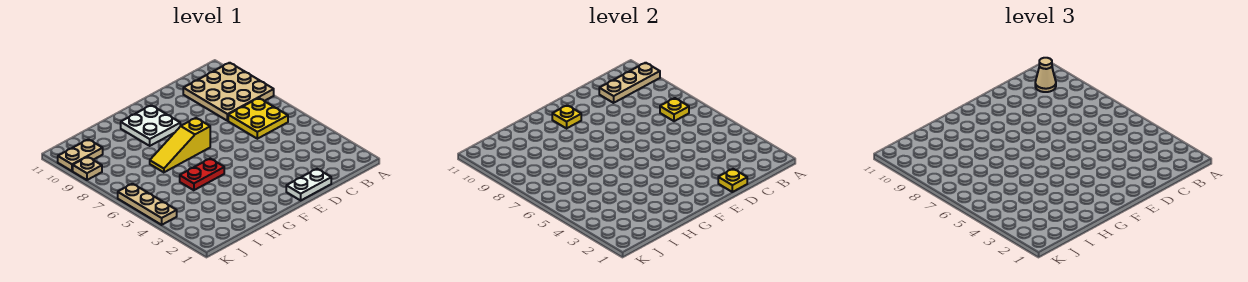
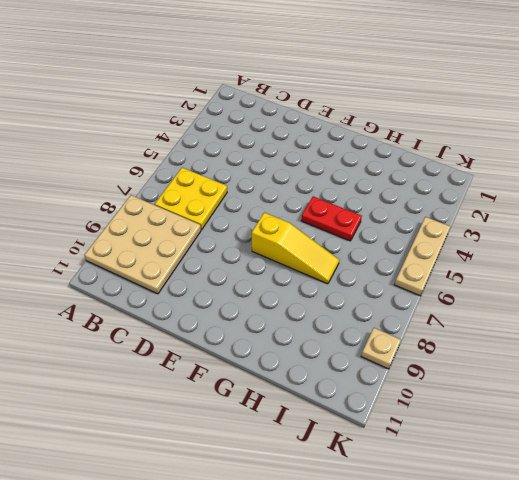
none -> white 1x2 plate [286,169,331,200]
none -> white 2x2 plate [121,105,180,146]
none -> tan 1x2 plate [58,139,103,171]

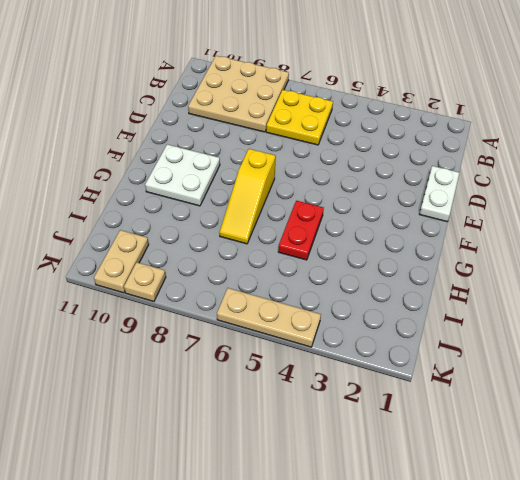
none -> tan 1x3 plate [599,63,660,103]
none -> yellow 1x1 plate [660,98,689,121]
none -> yellow 1x1 plate [718,169,747,192]

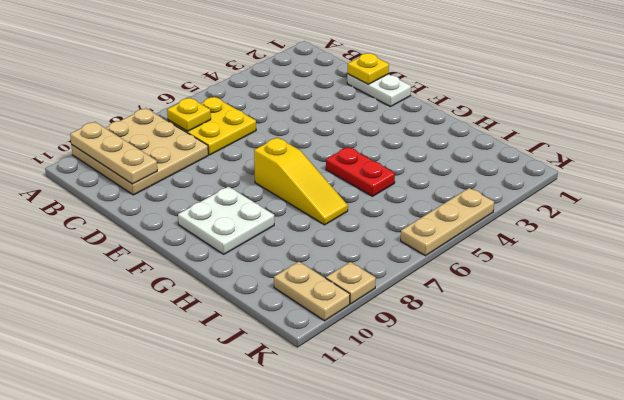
none -> yellow 1x1 plate [552,105,581,128]
none -> tan 1x1 cone [1035,58,1056,92]

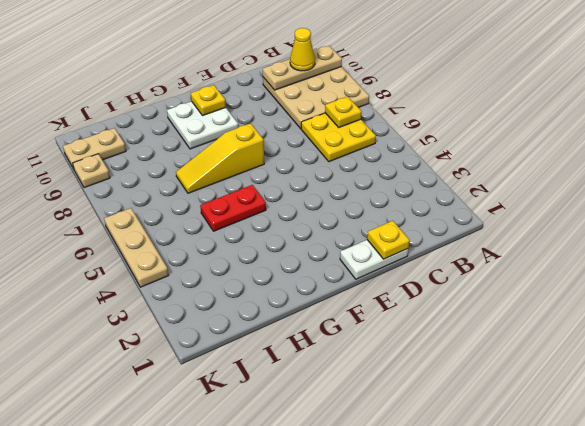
yellow 1x1 cone [290,28,315,71] -> tan 1x1 cone [1035,58,1056,92]

